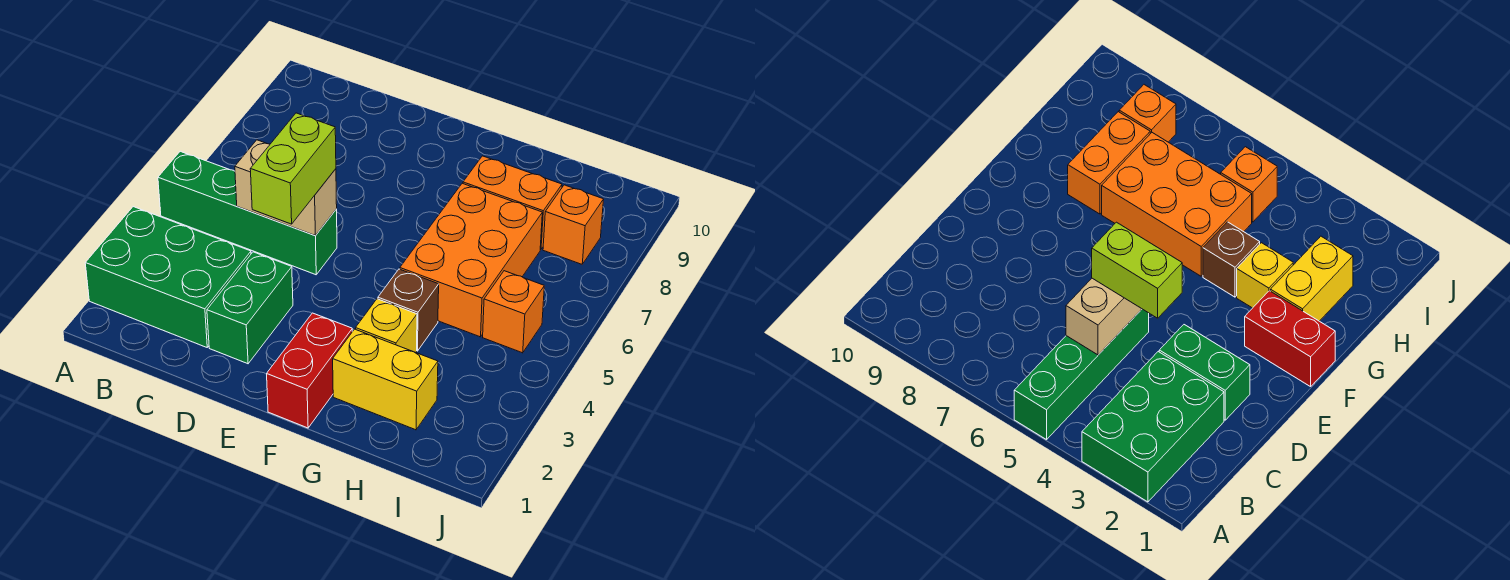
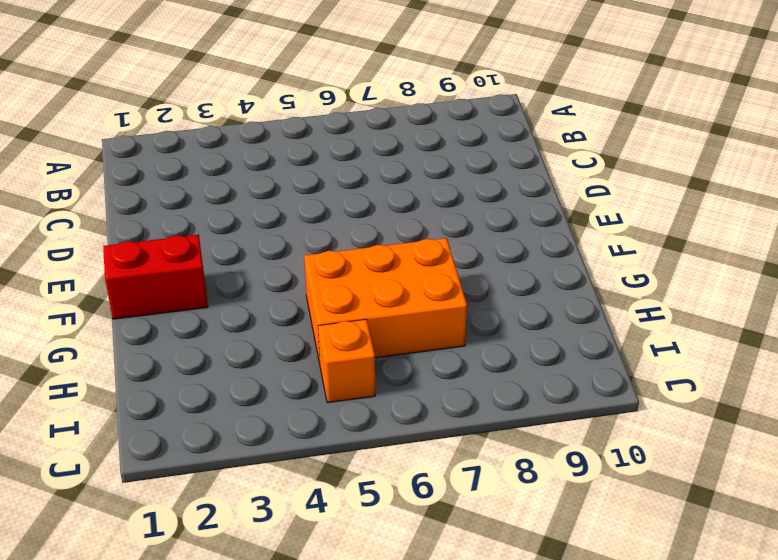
none -> green 2x3 brick [85,207,251,347]
none -> green 1x4 brick [158,151,337,275]
none -> green 1x2 brick [207,252,293,364]

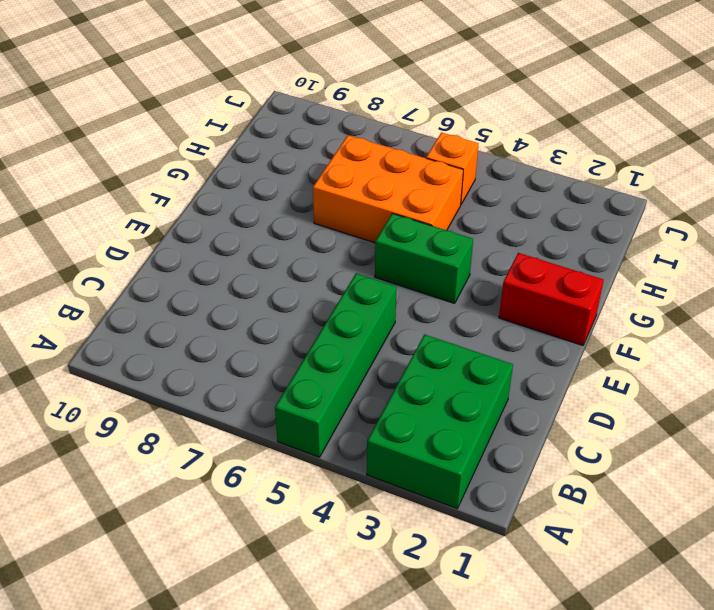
green 1x2 brick [375,213,473,303] -> green 1x2 brick moved to [207,252,293,364]
none -> yellow 1x2 brick [333,329,438,430]
none -> yellow 1x1 brick [356,299,417,353]
none -> brown 1x1 brick [378,269,439,351]

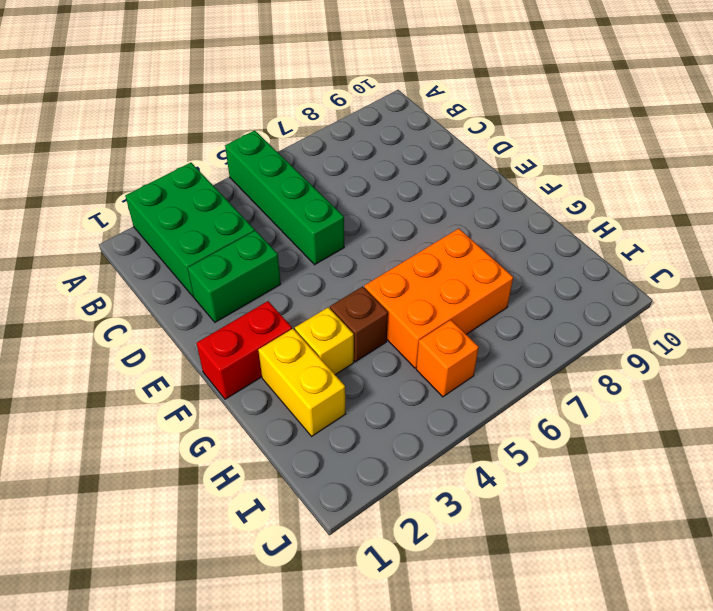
none -> orange 1x2 brick [463,156,562,249]
none -> orange 1x1 brick [543,185,604,264]
none -> tan 1x2 brick [235,140,337,236]

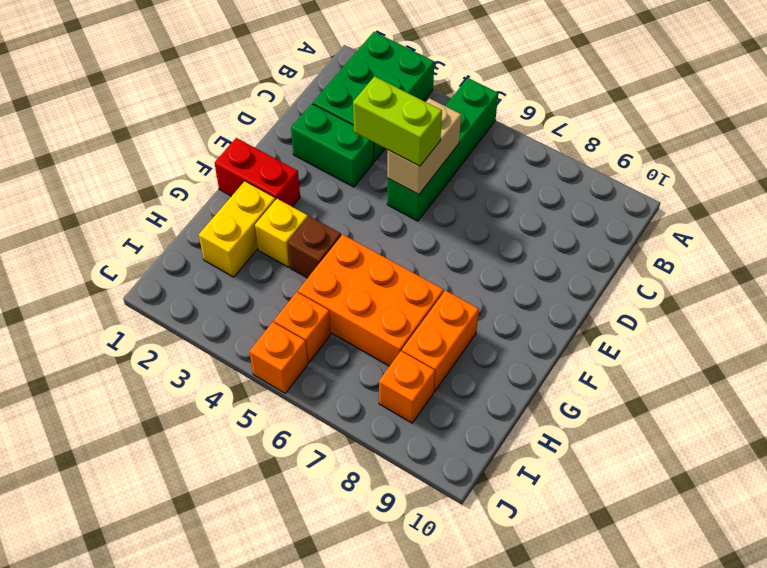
orange 1x1 brick [249,322,308,393] -> none

